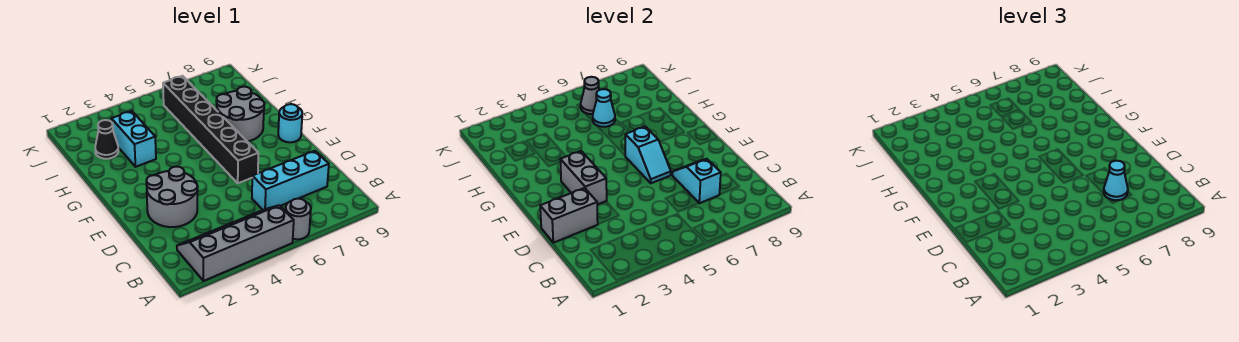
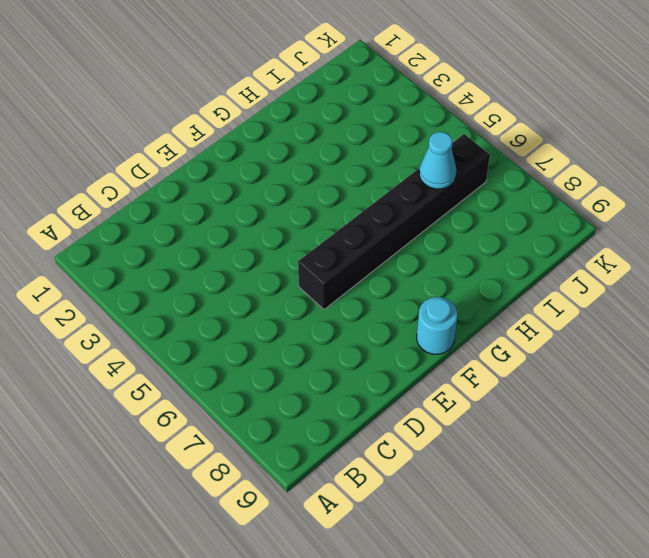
none -> grey 2x4 slope [177,205,294,281]
none -> grey 1x1 round brick [286,199,311,239]
none -> cyan 1x3 brick [252,151,329,210]

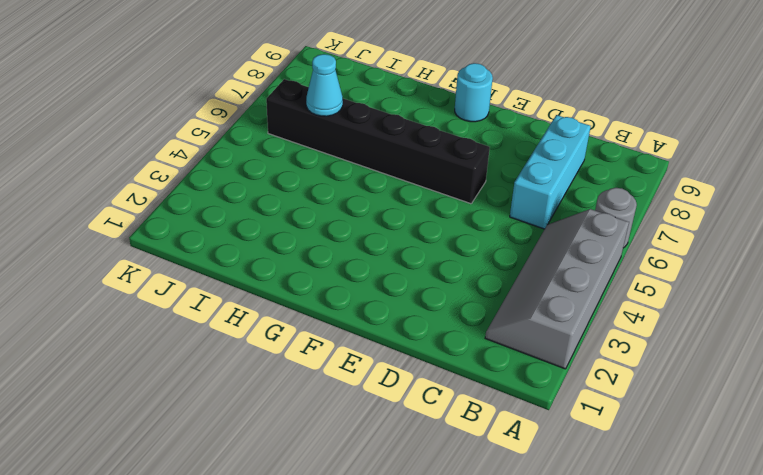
none -> grey 2x2 round brick [146,166,198,227]
none -> grey 2x2 round brick [216,87,265,142]
none -> cyan 1x2 brick [111,111,156,167]

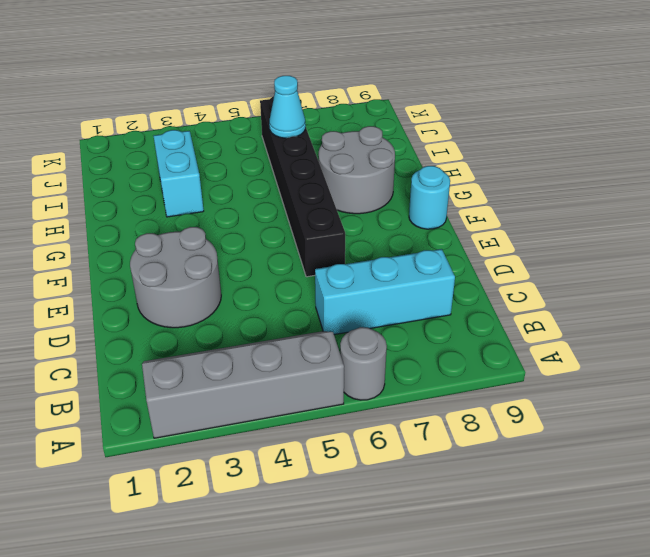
none -> black 1x1 cone [95,120,118,159]
none -> cyan 1x2 slope [672,159,721,203]
none -> grey 1x2 brick [540,188,598,243]

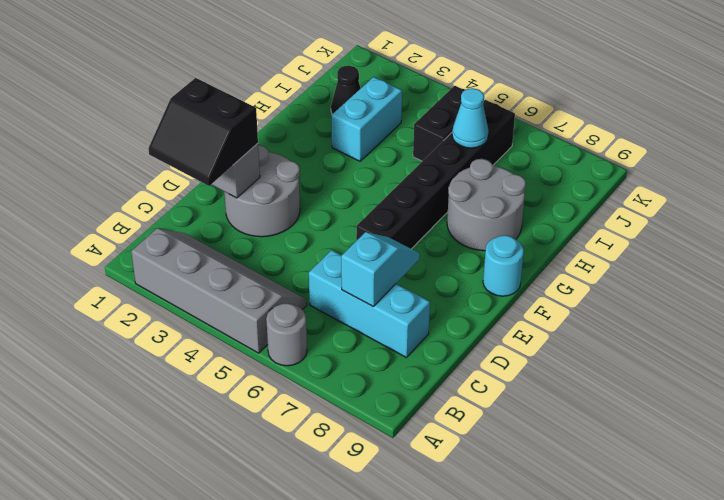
black 2x2 slope [148,78,258,186] -> none
black 1x2 brick [413,86,465,161] -> none
none -> grey 1x2 brick [560,151,607,205]
none -> cyan 1x2 slope [625,126,671,183]
none -> grey 1x1 cone [581,77,599,114]

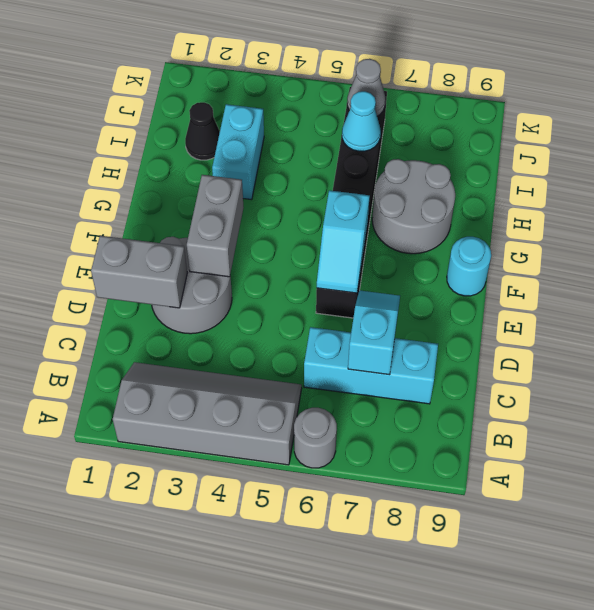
none -> cyan 1x1 cone [1104,161,1128,200]

